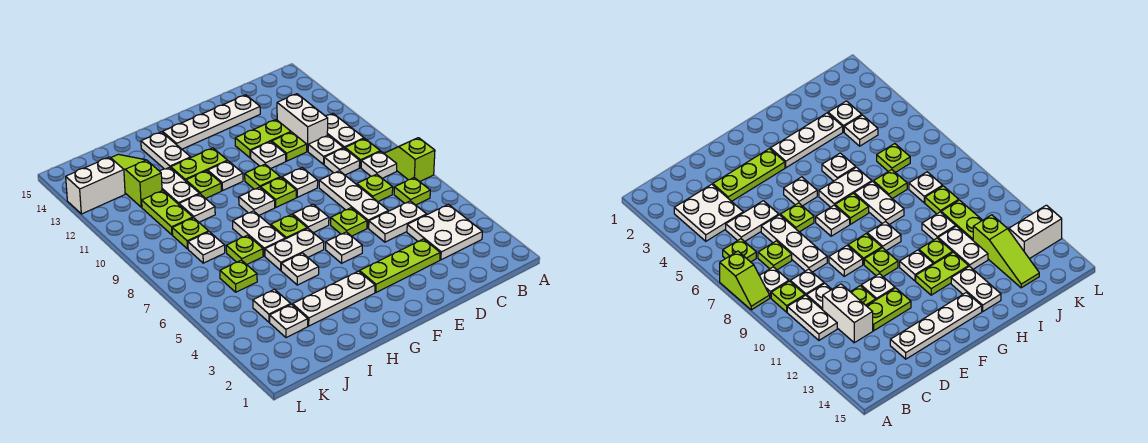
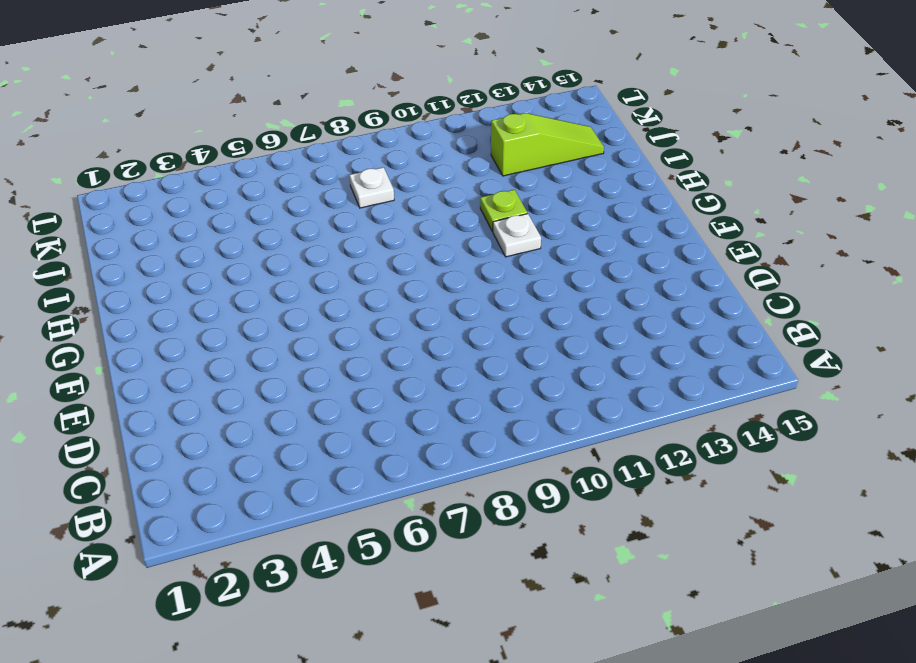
none -> lime 1x2 slope [384,138,435,182]
none -> white 2x2 plate [407,204,482,260]
none -> lime 1x1 plate [394,178,430,205]
none -> white 1x1 plate [361,151,397,178]

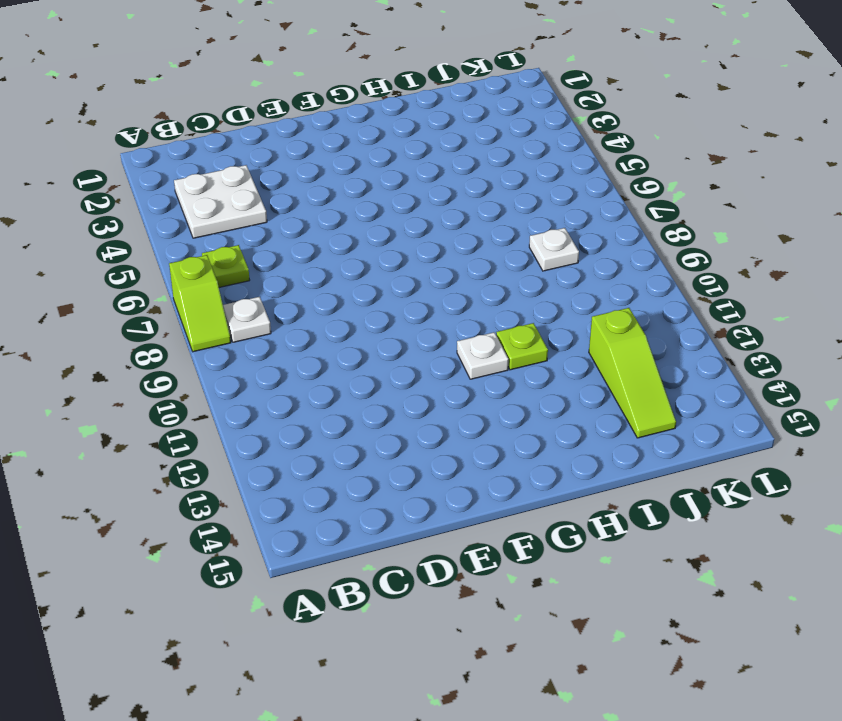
none -> lime 1x1 plate [345,139,380,168]
none -> white 1x2 plate [326,113,364,148]
none -> white 1x2 plate [369,201,427,242]
none -> lime 1x1 plate [357,174,393,202]

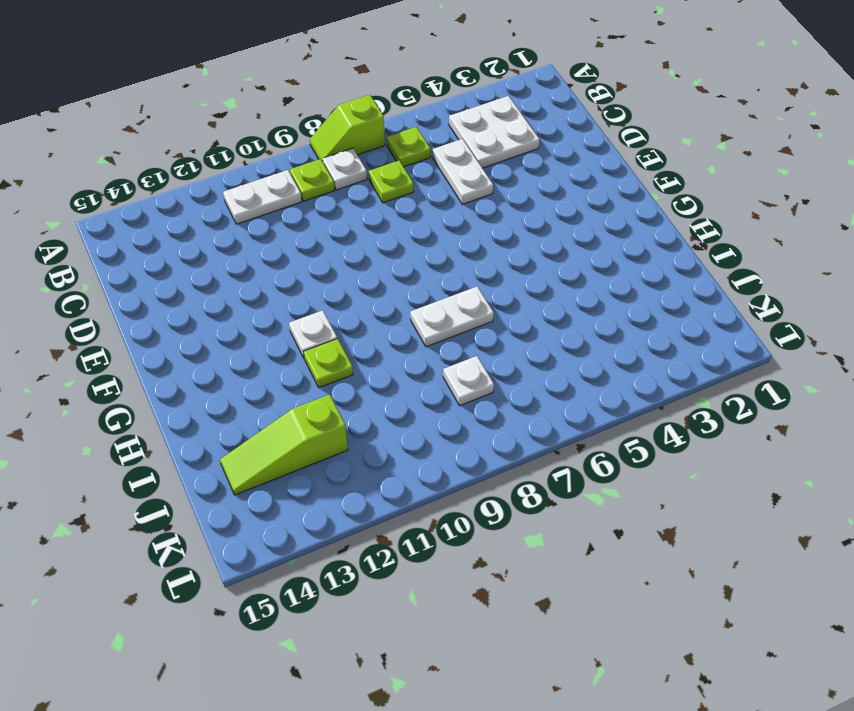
none -> white 1x1 plate [324,148,360,175]
none -> white 1x1 plate [308,135,343,164]
none -> white 1x2 brick [277,94,328,151]
none -> lime 1x3 plate [360,239,440,292]

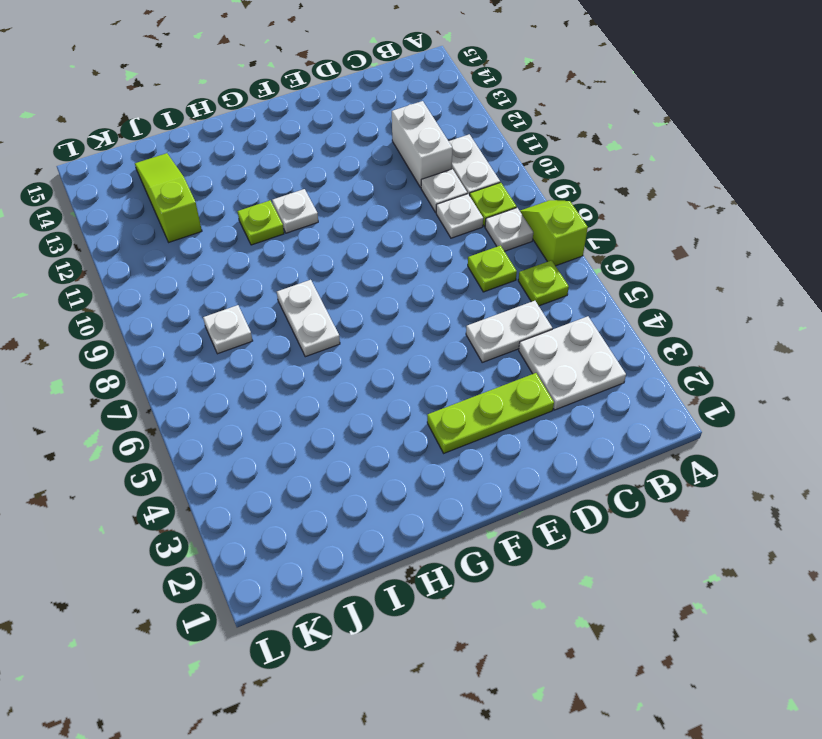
none -> white 1x3 plate [319,171,388,228]
none -> lime 1x1 plate [272,132,307,161]
none -> lime 1x2 plate [235,120,291,158]
none -> white 1x4 plate [163,95,260,149]

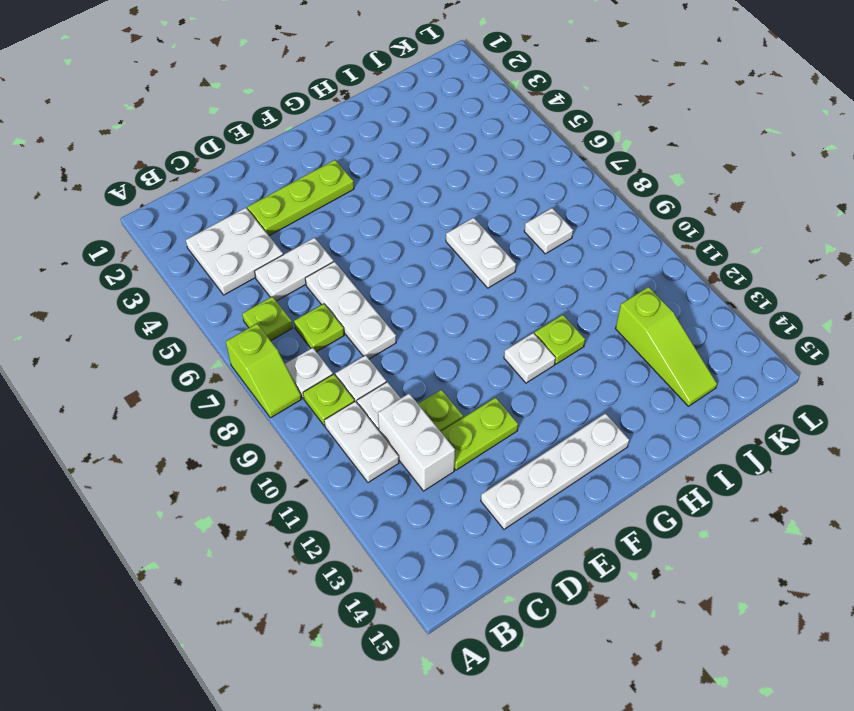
none -> lime 1x1 plate [331,208,367,236]
none -> white 1x1 plate [282,168,318,197]
none -> white 1x1 plate [251,142,286,169]
none -> white 1x1 plate [326,232,362,263]

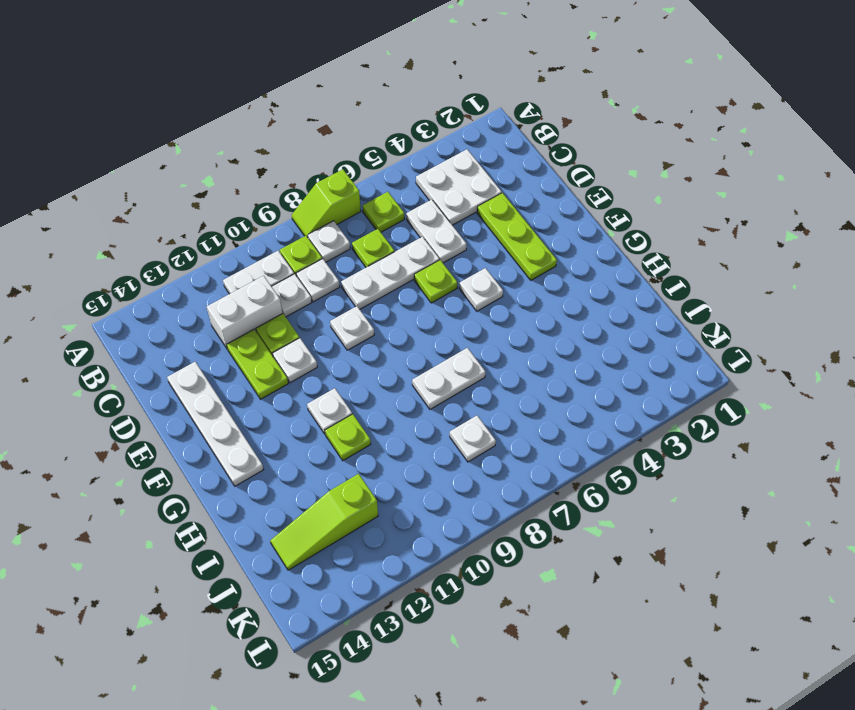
none -> white 1x1 plate [293,204,329,233]
none -> lime 1x1 plate [261,177,296,207]
none -> lime 1x1 plate [245,164,280,189]
none -> white 1x3 plate [293,271,375,326]

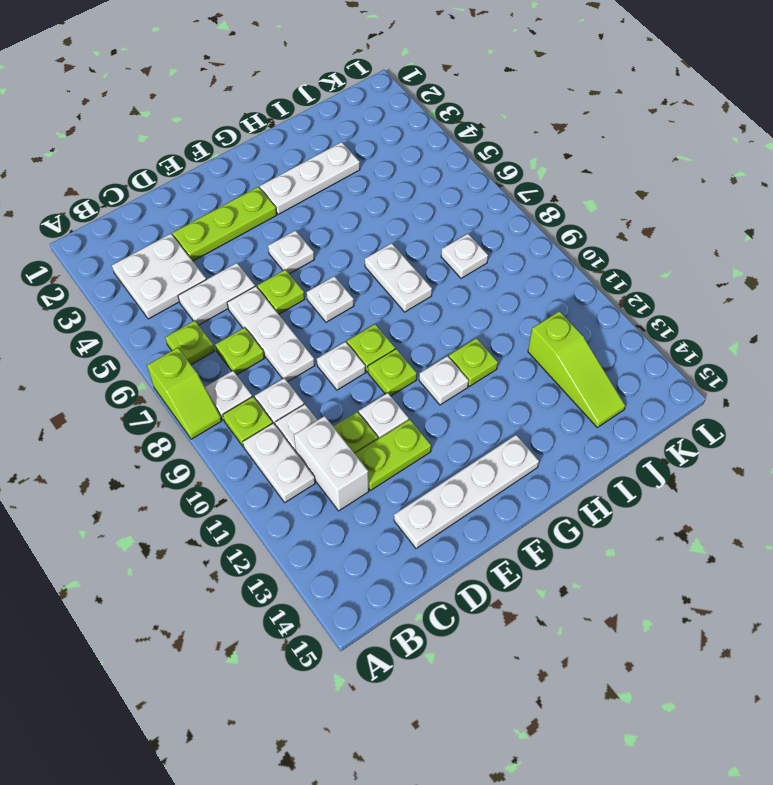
none -> white 1x2 plate [265,228,324,270]
none -> lime 1x1 plate [271,215,307,239]
none -> white 1x1 plate [239,187,275,215]
none -> lime 1x2 plate [171,148,227,181]

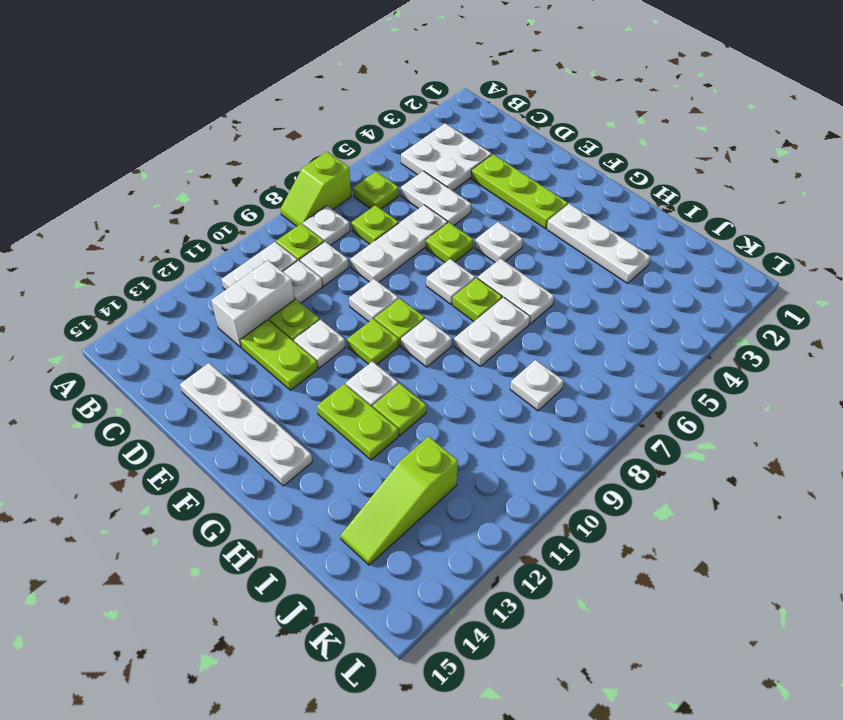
none -> white 1x1 plate [281,253,319,285]
none -> white 1x2 plate [141,132,191,169]
none -> lime 1x1 plate [226,235,263,264]
none -> white 1x1 plate [179,194,215,222]

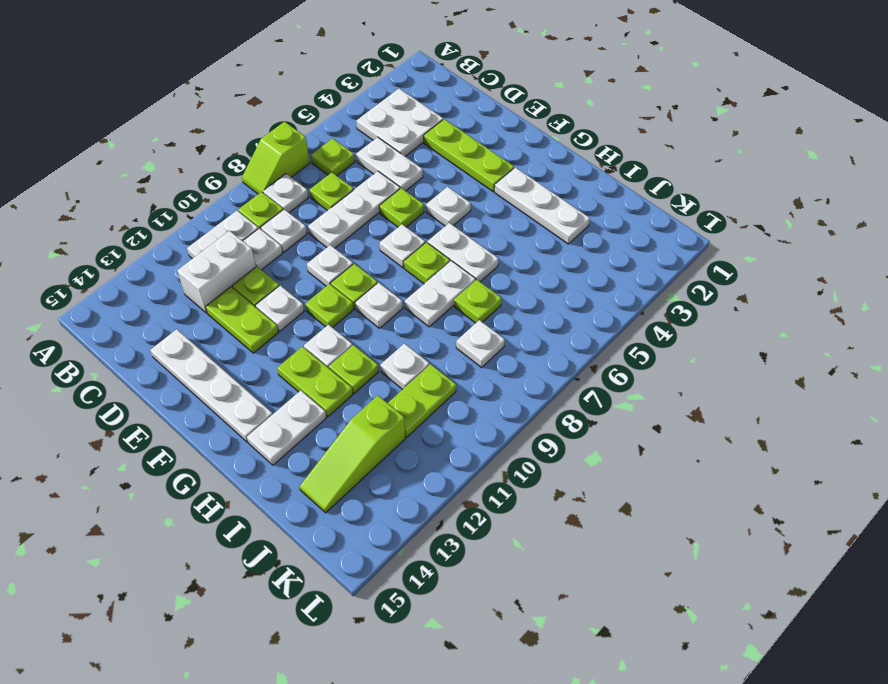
none -> white 1x1 plate [281,253,319,285]
none -> white 1x2 plate [160,167,199,204]
none -> white 1x1 plate [270,304,308,338]
none -> white 1x1 plate [253,289,291,322]

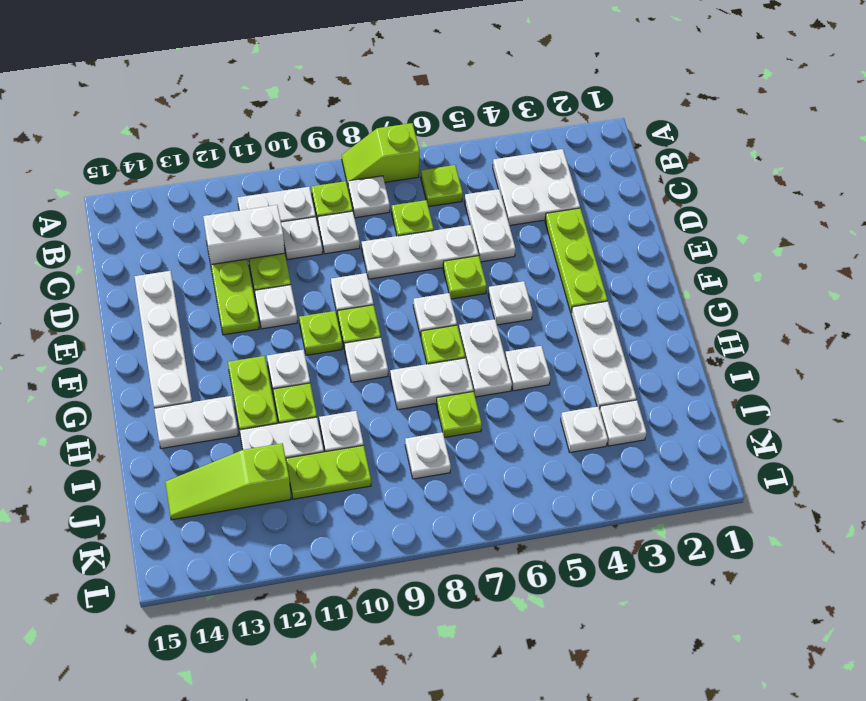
none -> lime 1x1 plate [220,260,257,292]
none -> lime 1x1 plate [172,218,209,249]
none -> white 1x2 brick [66,157,125,214]

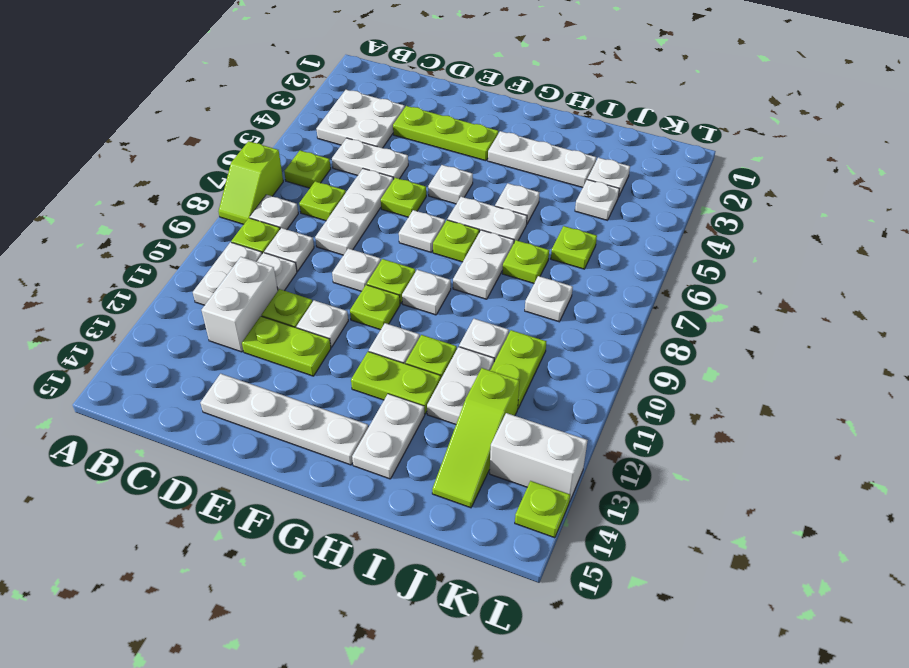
lime 1x1 plate [515,481,570,538] -> lime 1x1 plate moved to [172,218,209,249]

